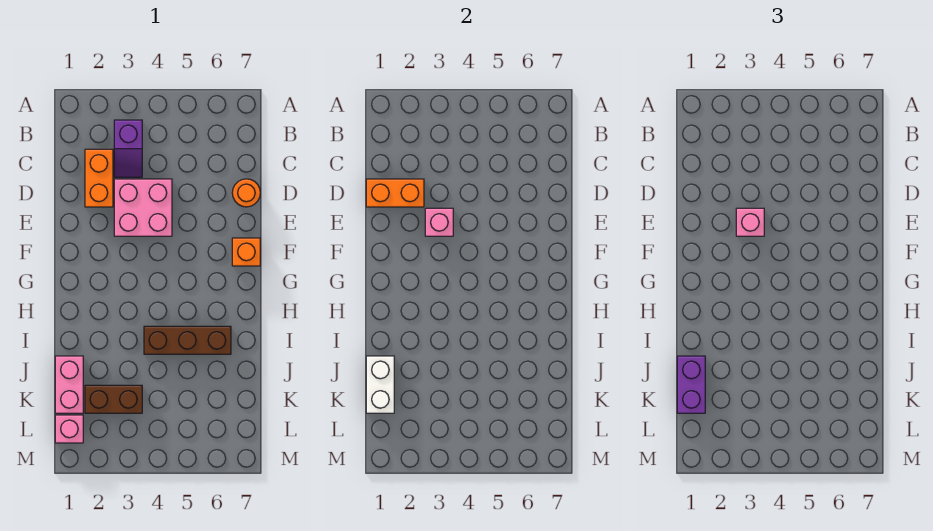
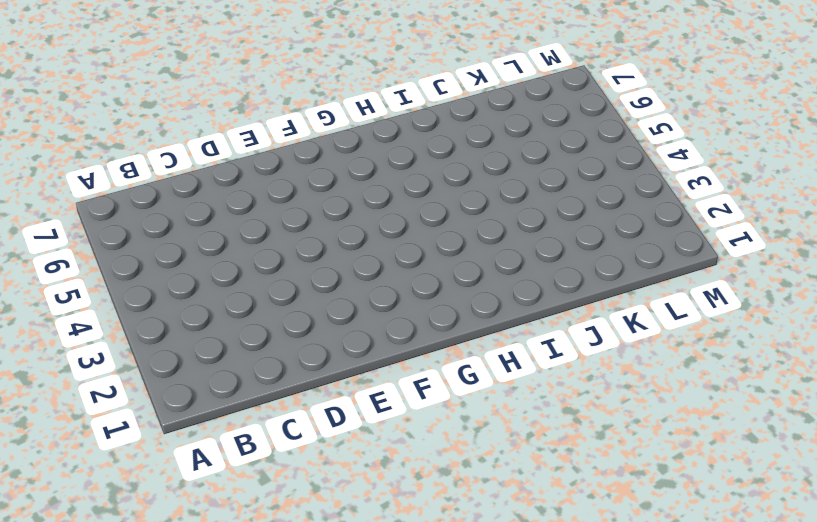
none -> purple 1x2 slope [114,120,142,177]
none -> orange 1x2 brick [85,149,113,207]
none -> pink 2x2 brick [114,179,172,236]

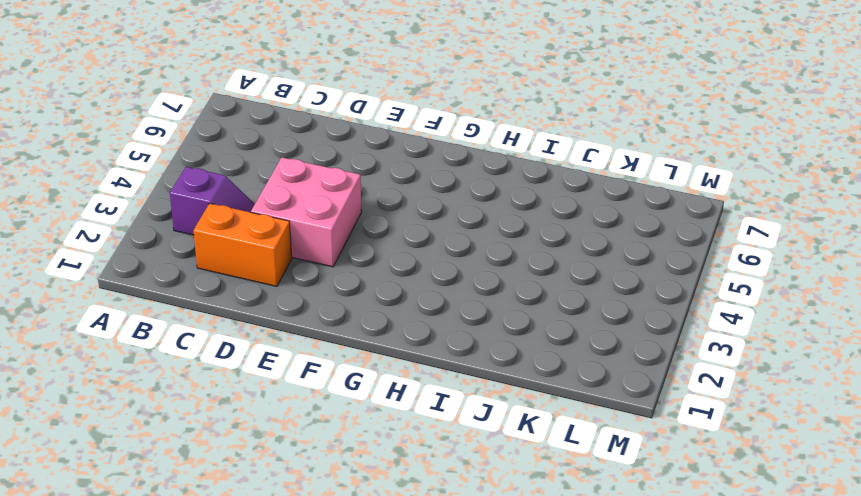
none -> orange 1x1 round brick [232,179,260,207]
none -> orange 1x1 brick [232,238,260,266]
none -> brown 1x3 brick [144,326,231,354]

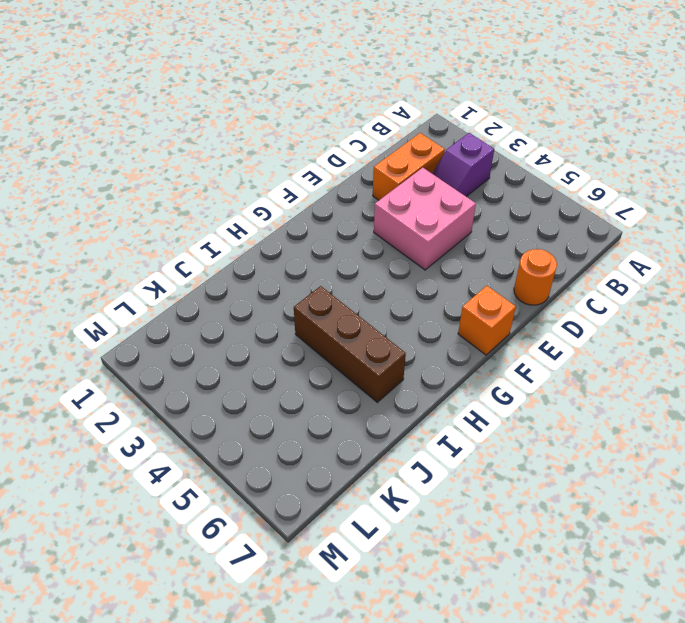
none -> pink 1x2 brick [55,356,83,413]
none -> brown 1x2 brick [85,385,142,413]
none -> pink 1x1 brick [55,415,83,443]

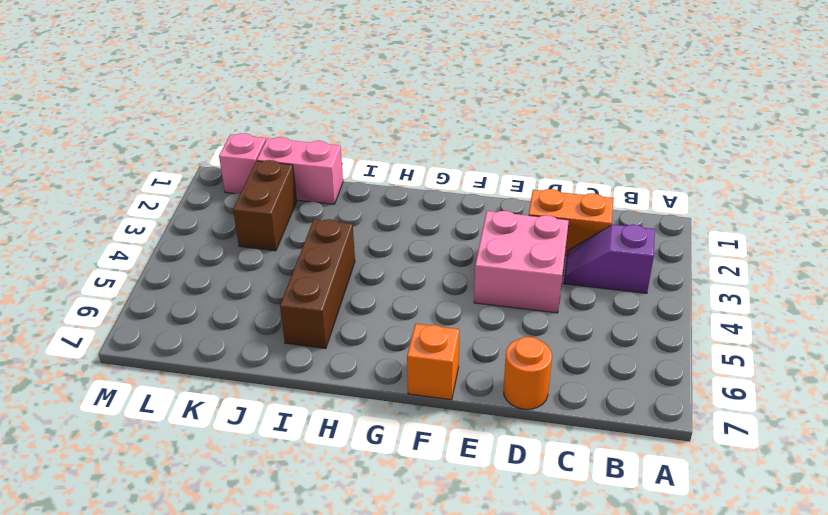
none -> orange 1x2 brick [366,179,424,207]
none -> pink 1x1 brick [425,208,453,236]
none -> white 1x2 brick [366,356,394,413]

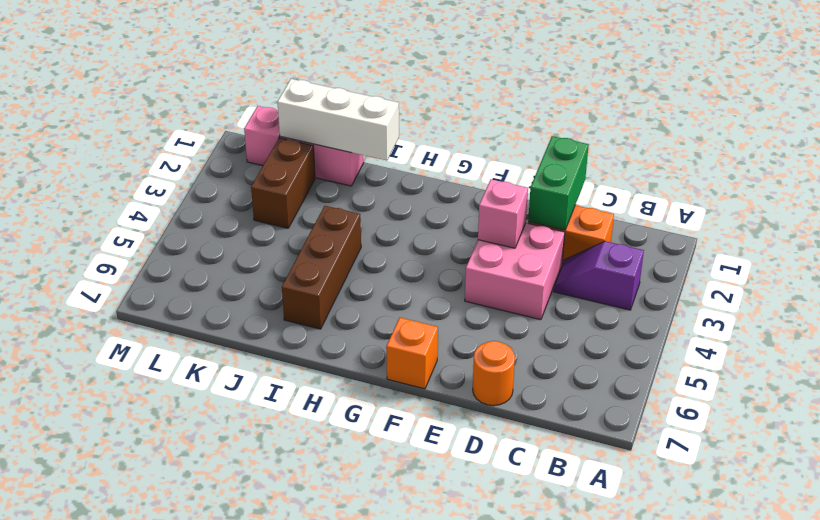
green 1x2 brick [528,136,589,230] -> orange 1x2 brick [366,179,424,207]
white 1x3 brick [277,79,399,161] -> white 1x2 brick [366,356,394,413]
none -> pink 1x1 brick [736,208,764,236]
none -> purple 1x2 brick [677,356,705,413]

